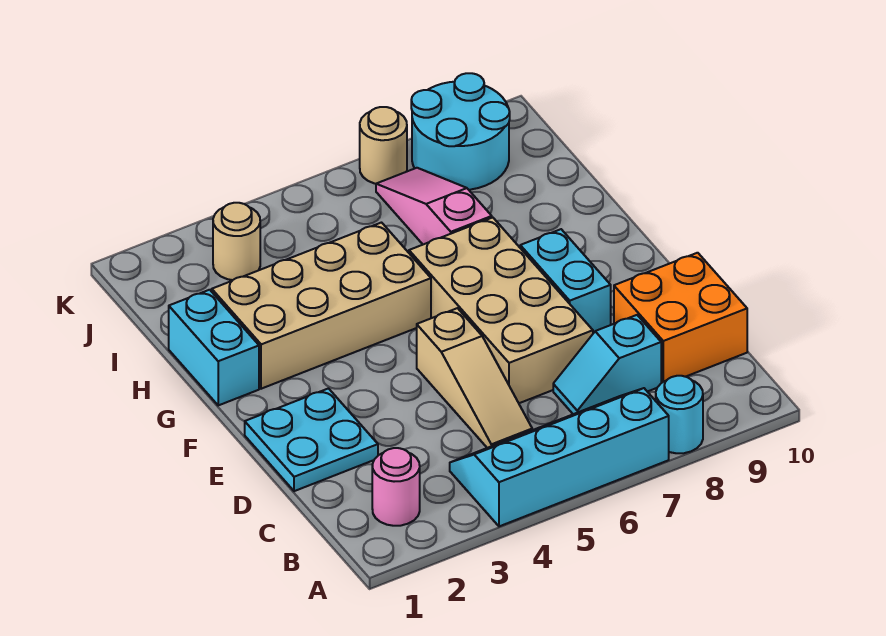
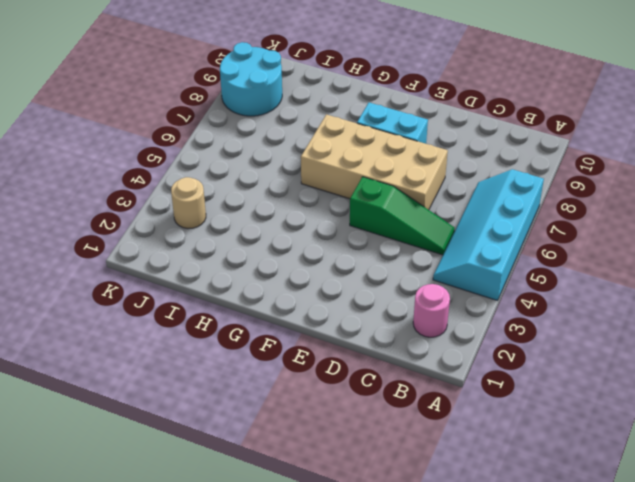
green 1x3 slope [350,177,455,255] -> tan 1x3 slope [417,308,532,448]
none -> cyan 1x1 round brick [656,376,703,453]
none -> cyan 1x2 slope [553,315,661,414]
none -> orange 2x2 brick [614,253,747,383]

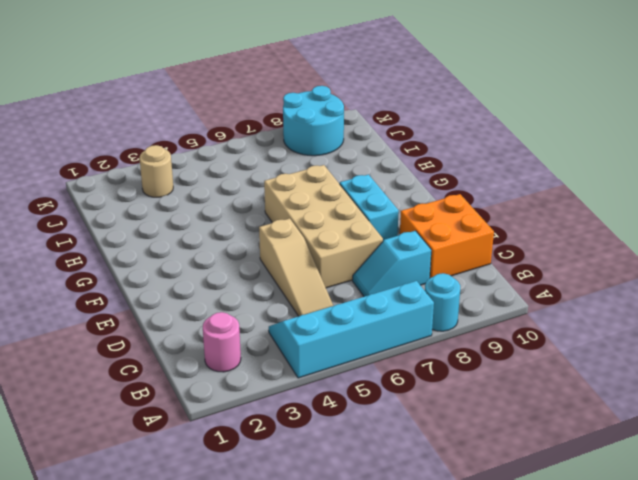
none -> cyan 2x2 plate [245,388,378,491]
none -> cyan 1x2 brick [169,290,259,405]
none -> tan 2x4 brick [212,223,431,389]

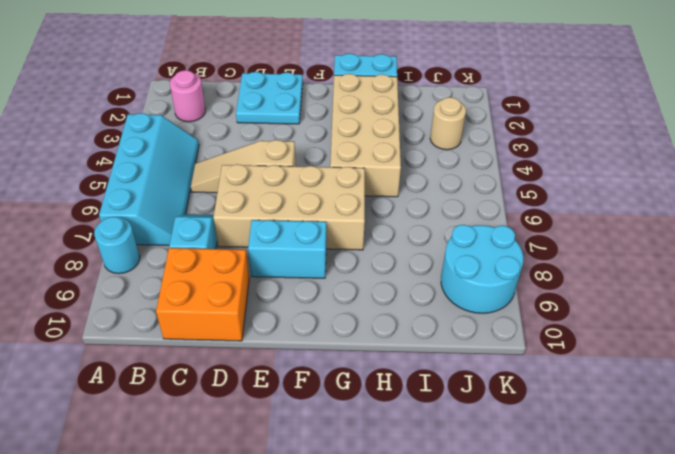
none -> pink 1x3 slope [376,168,492,244]
none -> tan 1x1 round brick [360,107,407,184]

